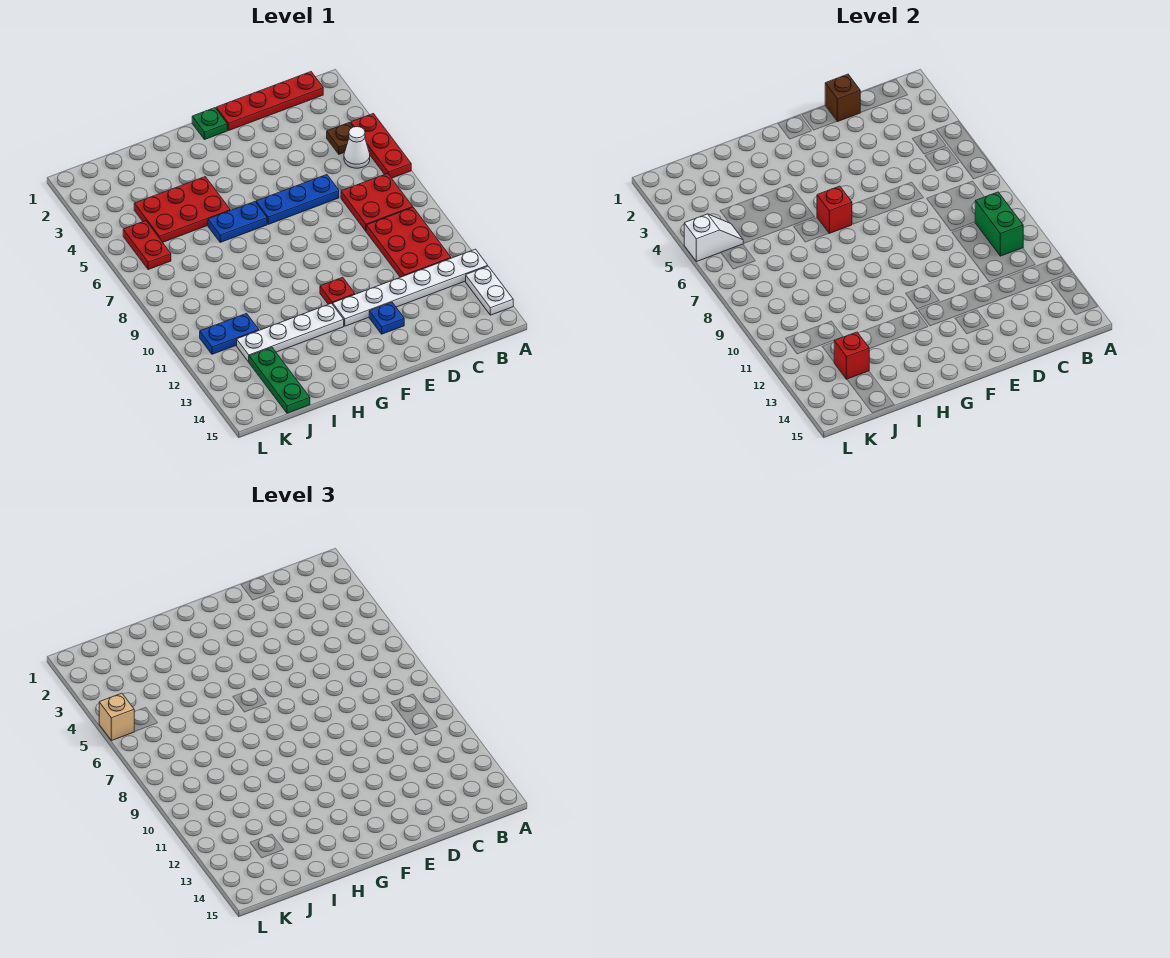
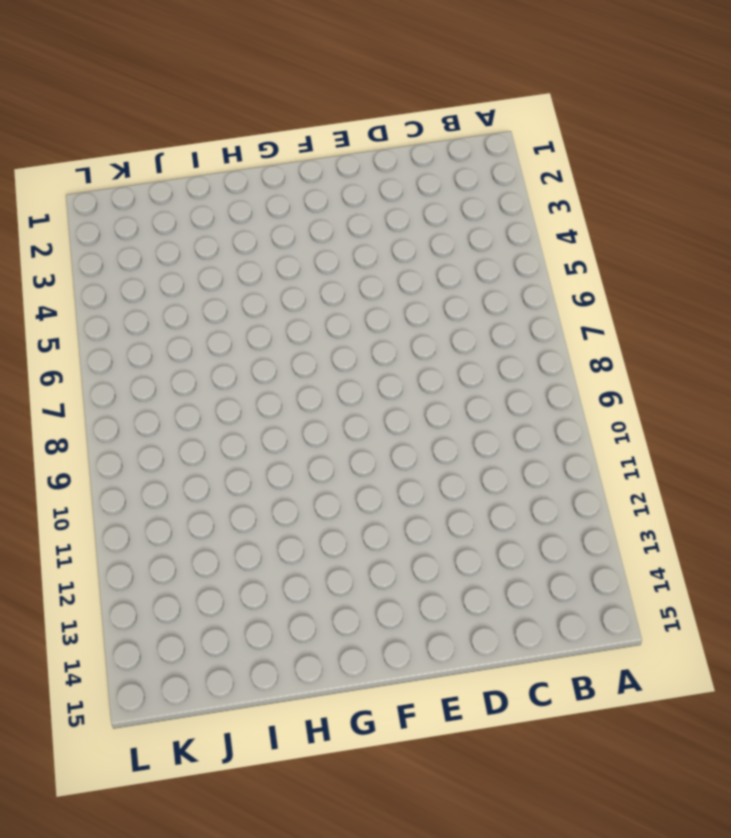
none -> red 1x3 plate [351,114,411,178]
none -> white 1x6 plate [333,249,488,326]
none -> white 1x2 plate [466,266,513,315]

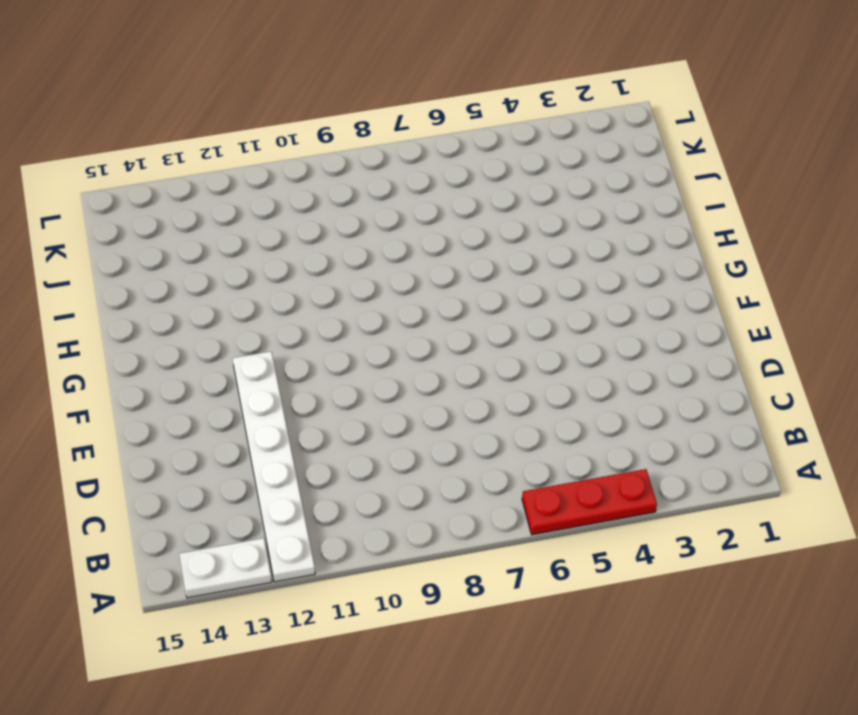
none -> red 1x4 plate [216,72,323,131]
none -> brown 1x1 plate [327,123,353,154]
none -> white 1x1 cone [344,127,370,168]

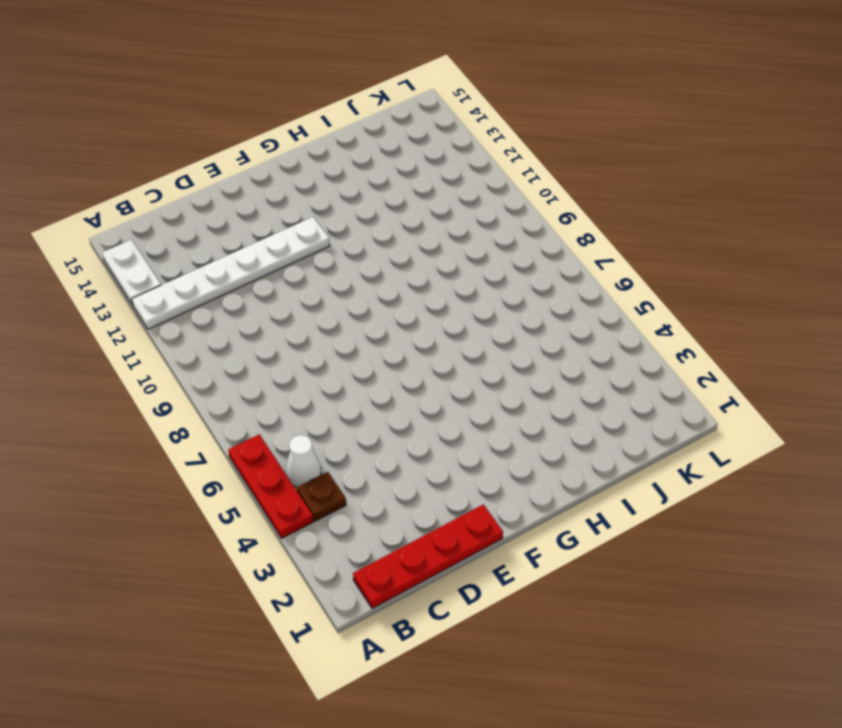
none -> red 2x2 plate [341,173,413,231]
none -> red 2x3 plate [366,208,451,277]
none -> blue 1x3 plate [256,175,339,224]

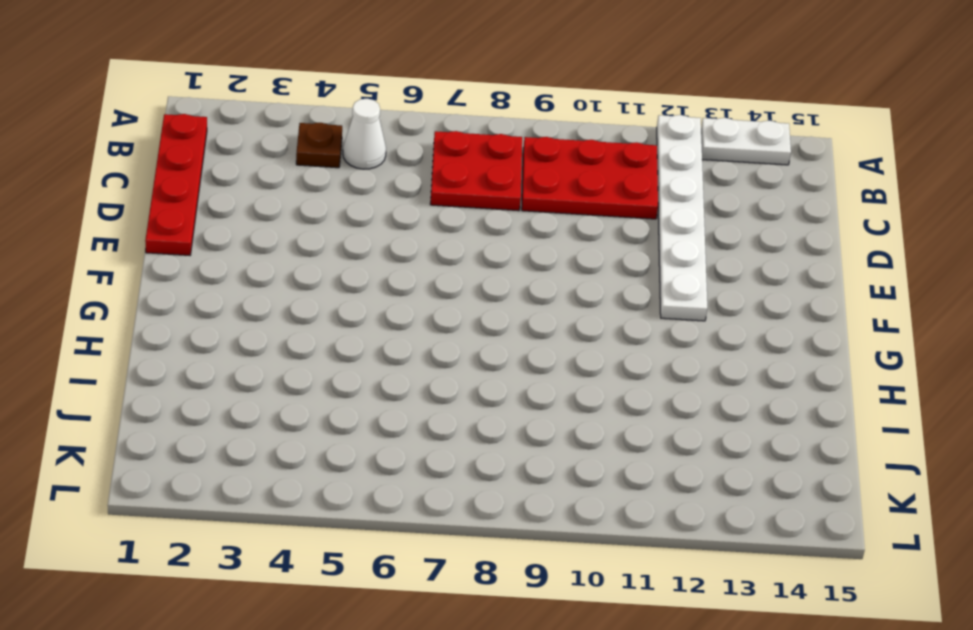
none -> red 1x3 plate [351,114,411,178]
none -> blue 1x3 plate [256,175,339,224]
none -> blue 1x1 plate [369,303,404,334]

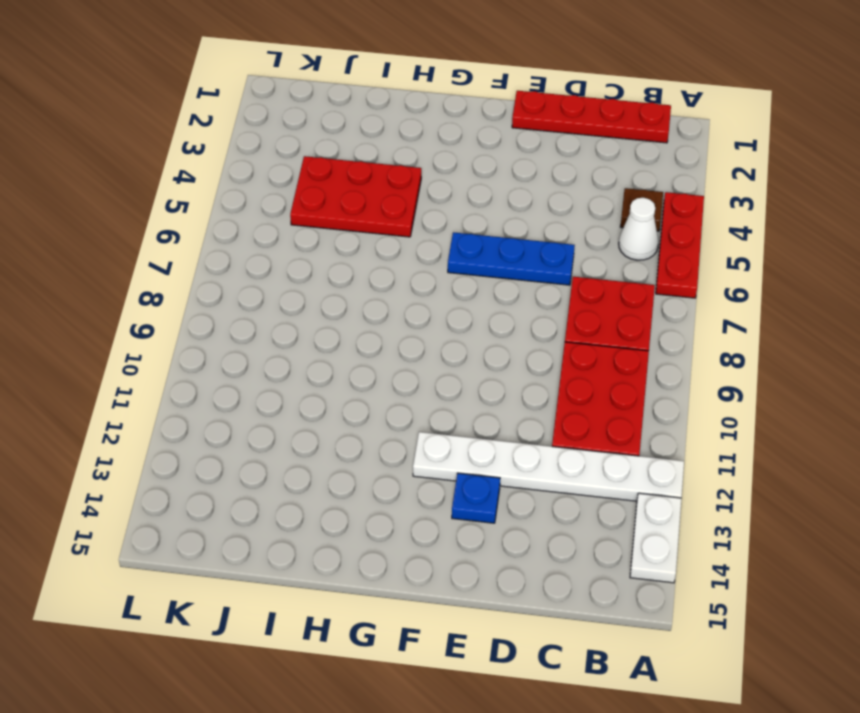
none -> green 1x1 plate [192,108,227,140]
none -> red 1x1 plate [320,277,355,304]
none -> blue 1x2 plate [208,202,267,242]

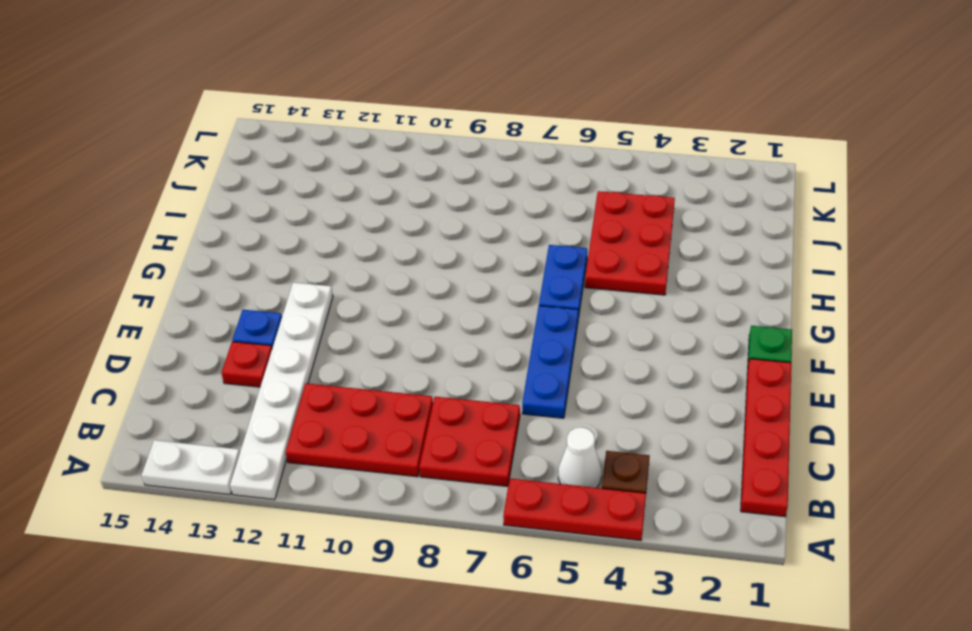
red 1x1 plate [221,342,272,387] -> red 1x1 plate moved to [320,277,355,304]
none -> white 1x4 plate [237,303,344,362]
none -> blue 1x2 plate [200,314,259,354]
none -> green 1x3 plate [249,348,310,413]

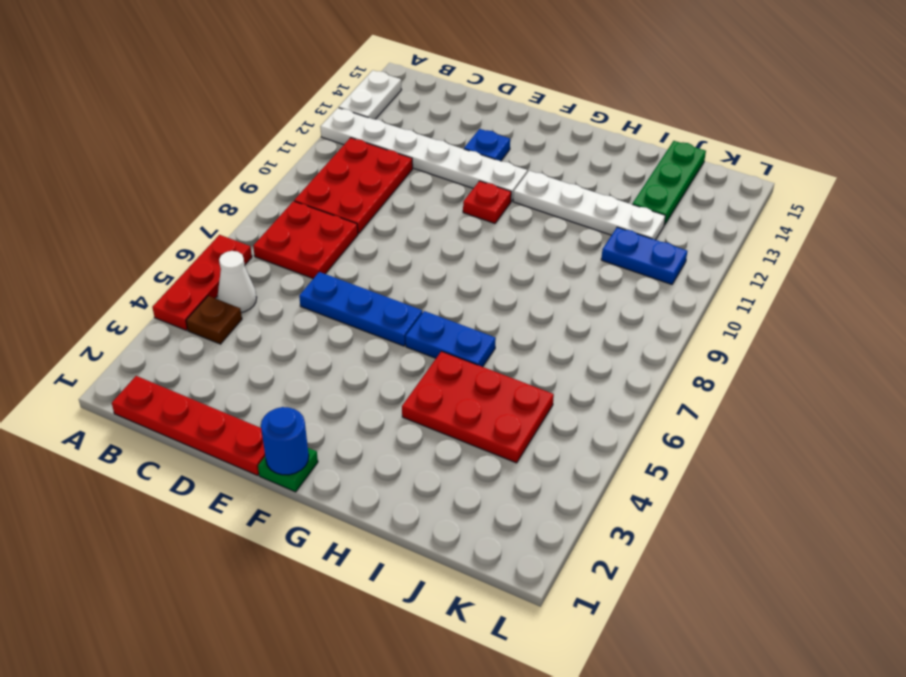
blue 1x1 round brick [261,407,309,475] -> none
none -> red 1x2 plate [123,221,171,270]
none -> green 1x2 brick [975,192,1023,256]
none -> brown 1x1 brick [825,74,860,122]

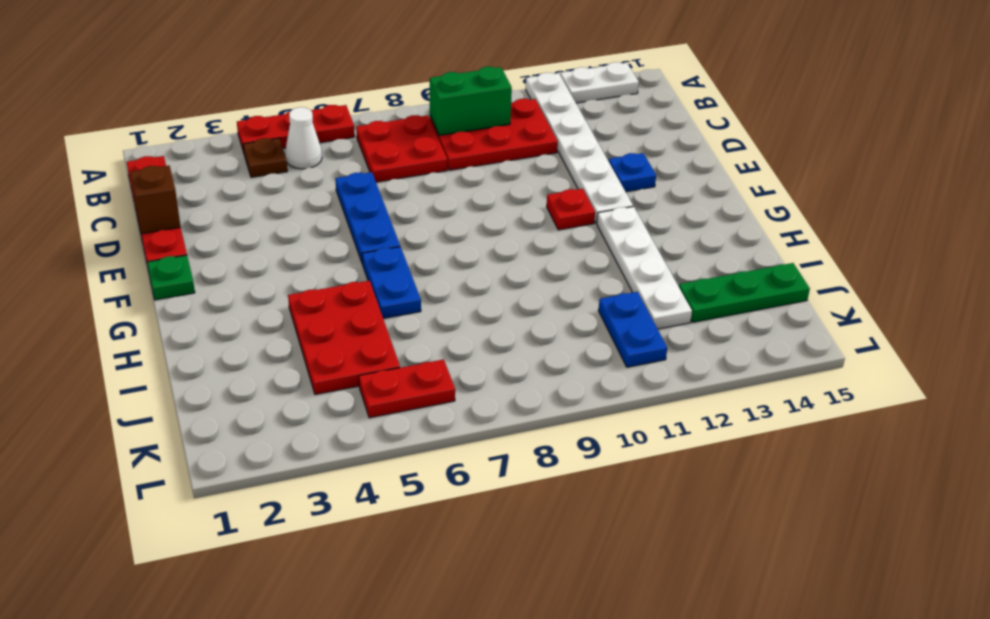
none -> red 1x1 brick [817,186,852,233]
none -> red 1x1 brick [834,332,869,379]
none -> white 1x2 slope [684,214,743,262]

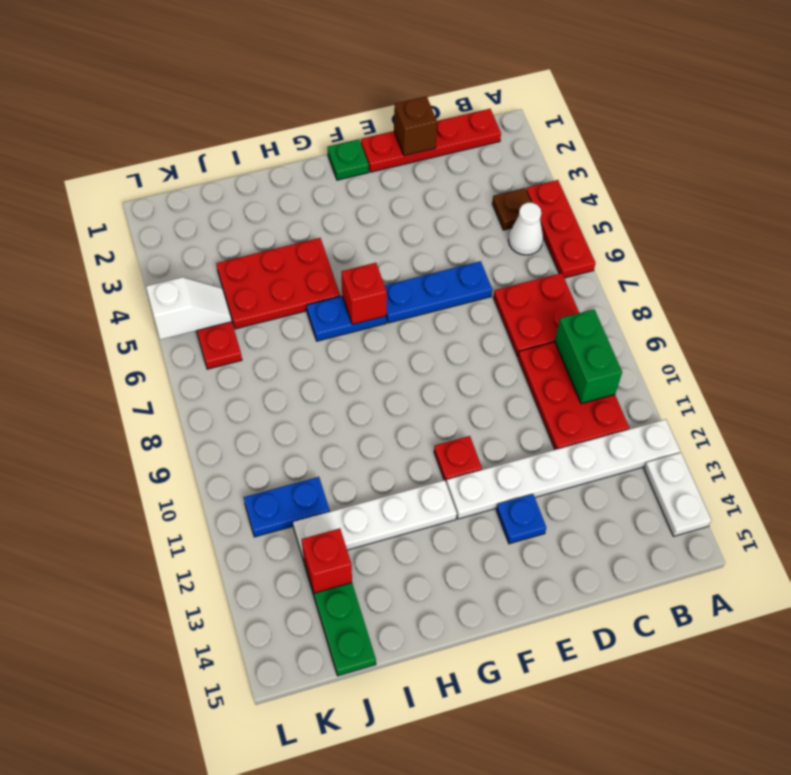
none -> tan 1x1 brick [99,693,134,741]

